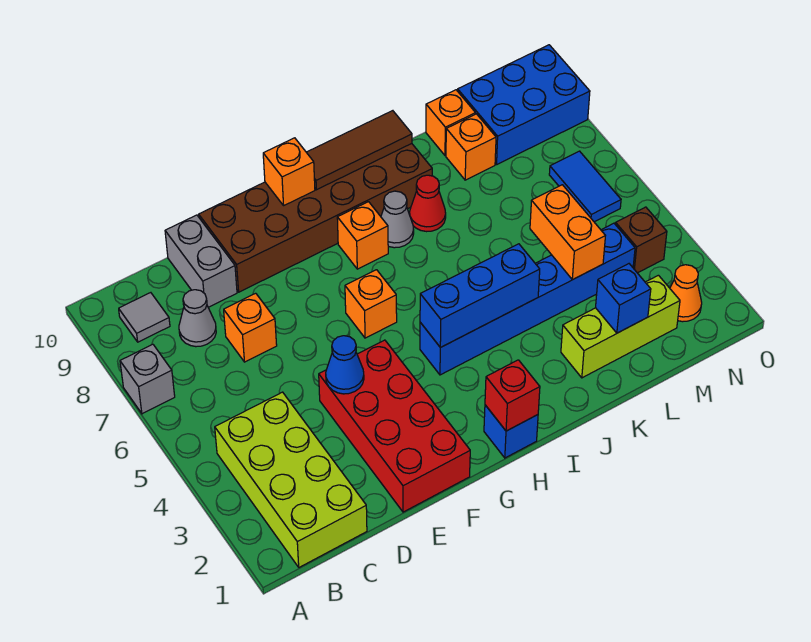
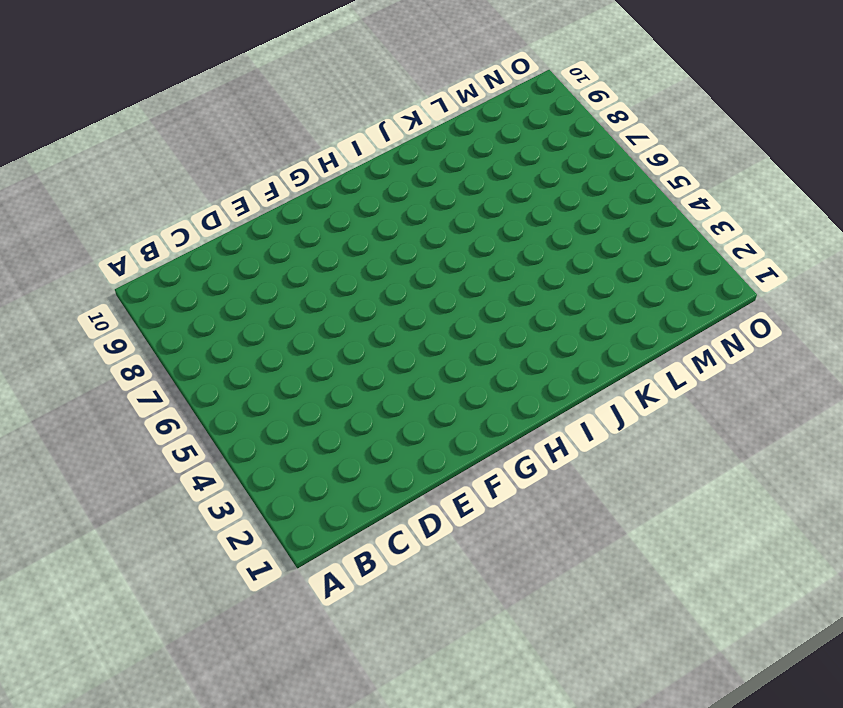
none -> grey 1x1 brick [120,344,175,414]
none -> lime 2x4 brick [215,392,367,567]
none -> grey 1x1 tile [119,293,170,342]

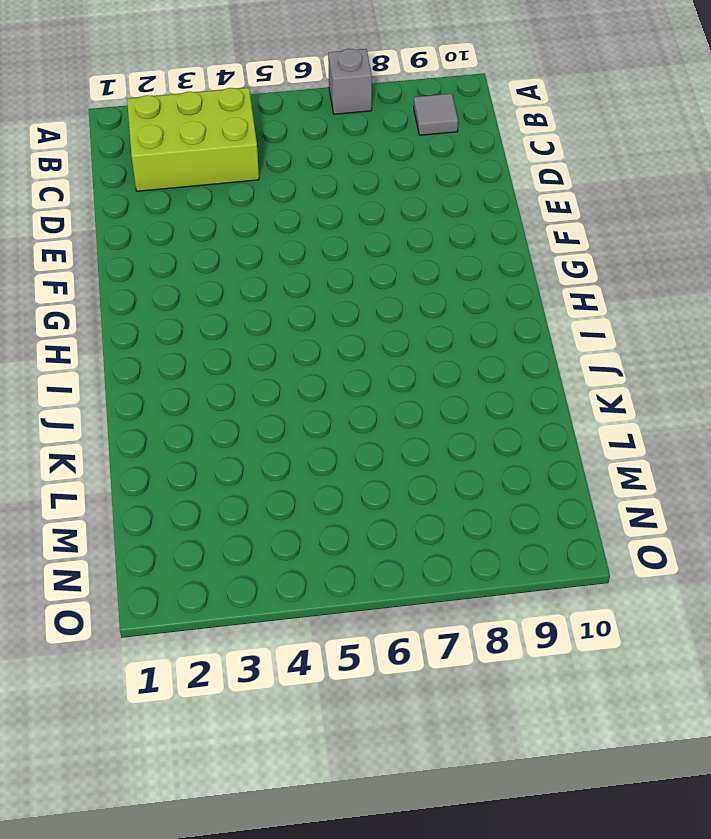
lime 2x3 brick [127,88,259,191] -> lime 2x4 brick [215,392,367,567]
none -> grey 1x1 cone [179,290,216,347]
none -> orange 1x1 brick [224,293,277,362]
none -> grey 1x2 brick [165,215,237,307]

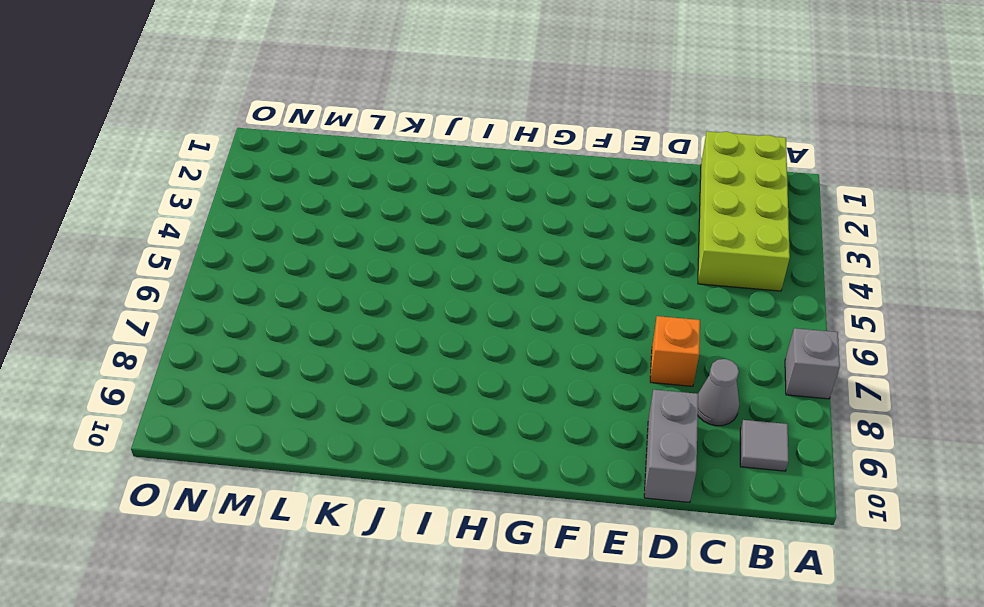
none -> red 2x4 brick [319,340,470,512]
none -> brown 2x6 brick [199,144,432,292]
none -> orange 1x1 brick [345,270,397,338]

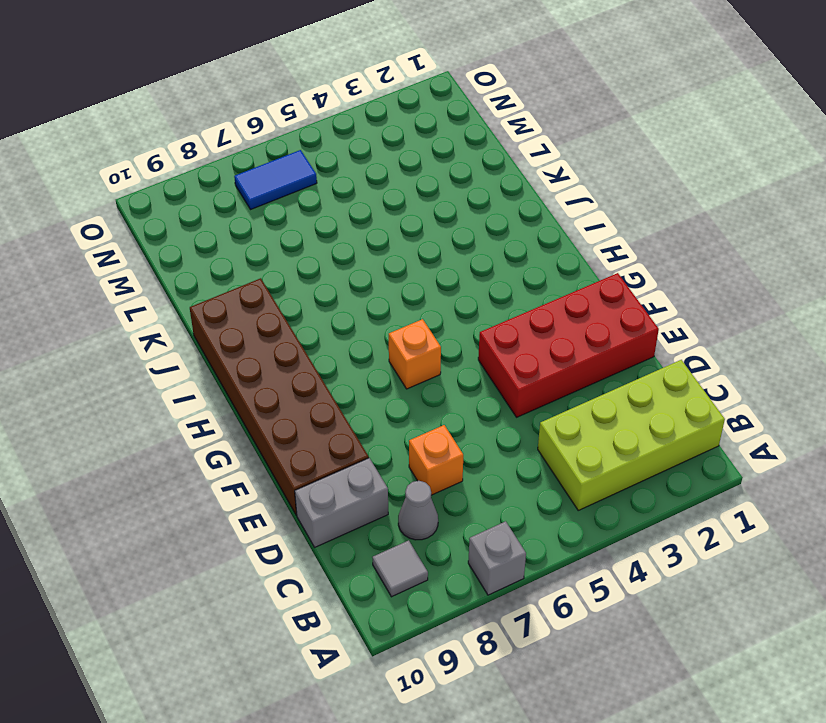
none -> blue 1x1 brick [484,405,538,458]
none -> blue 1x6 brick [420,223,635,375]
none -> orange 1x1 brick [337,202,388,269]

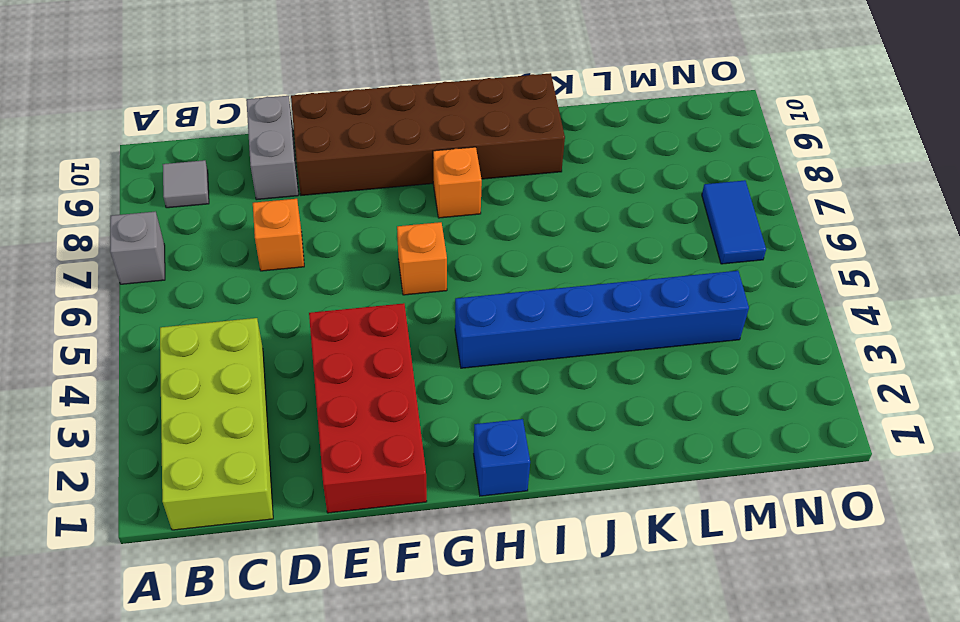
none -> grey 1x1 cone [179,290,216,347]
none -> grey 1x1 cone [381,191,414,248]
none -> red 1x1 cone [410,175,446,232]

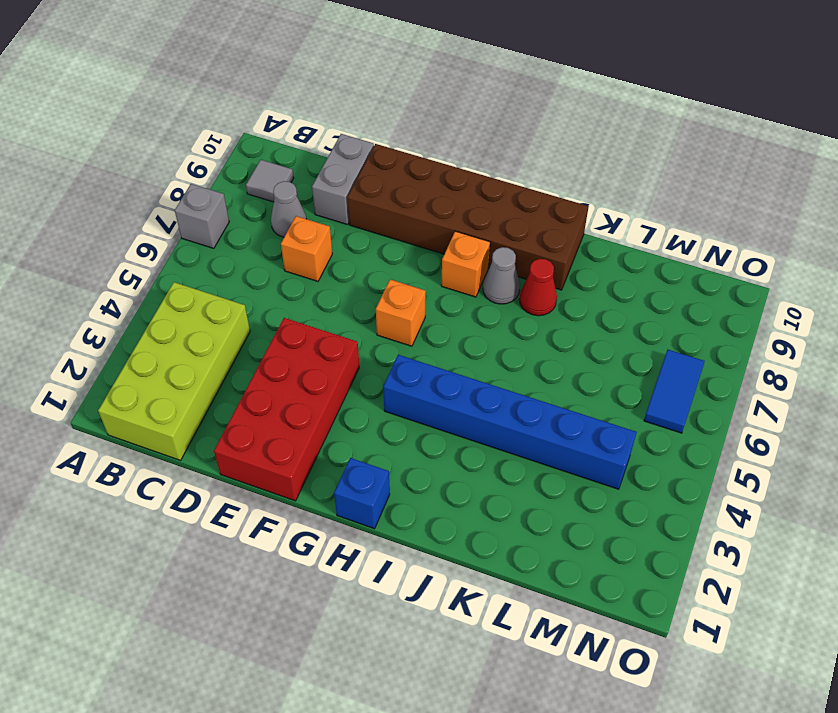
none -> lime 1x3 brick [561,275,680,378]
none -> orange 1x1 brick [446,114,496,180]
none -> orange 1x1 brick [426,90,475,156]

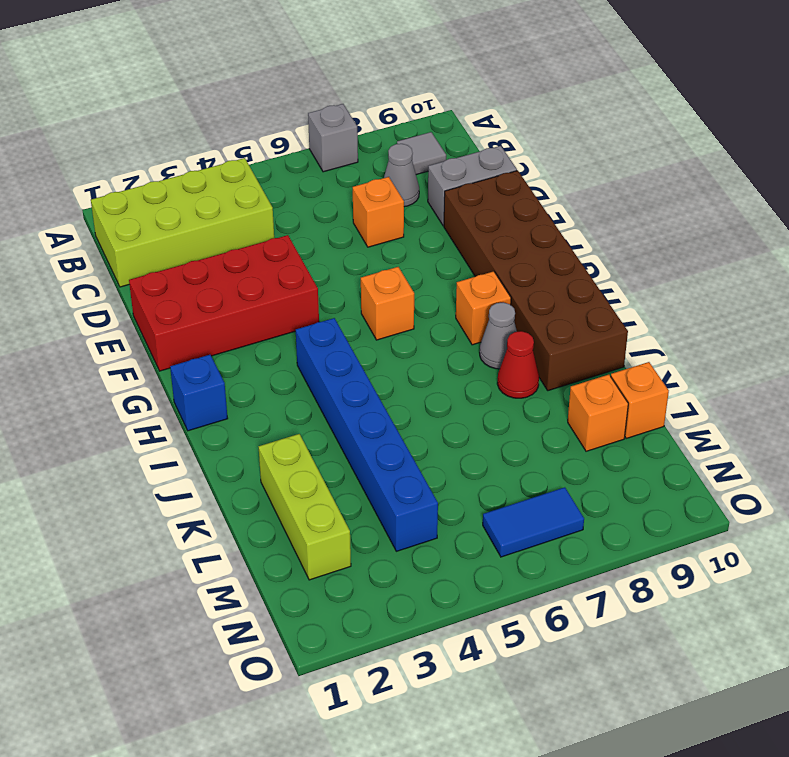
none -> blue 2x3 brick [458,45,590,164]
none -> orange 1x1 cone [670,265,702,322]
none -> brown 1x1 brick [615,207,667,273]

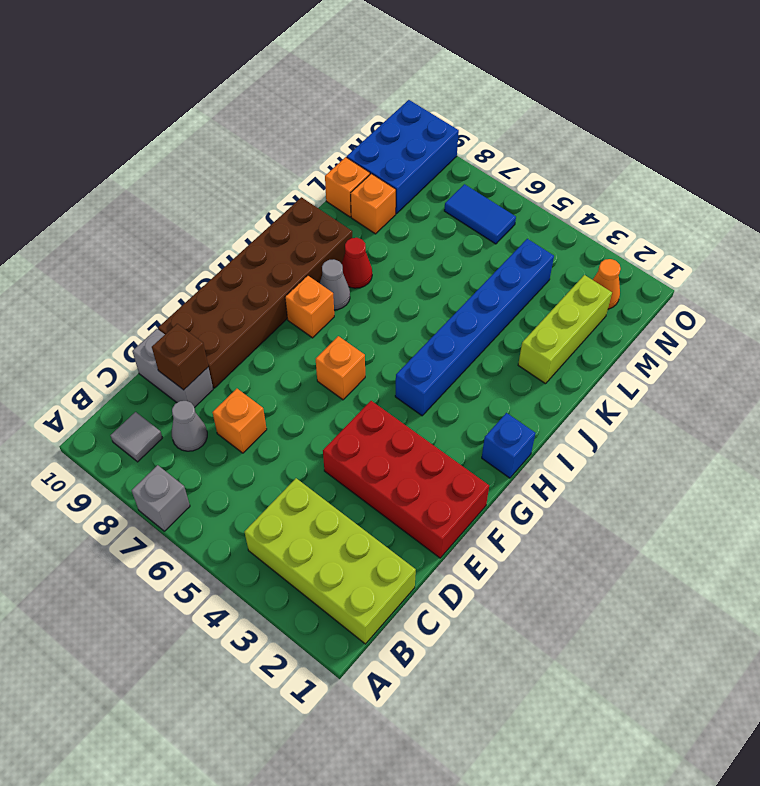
brown 1x1 brick [152,324,208,390] -> brown 1x1 brick moved to [615,207,667,273]
none -> blue 1x1 cone [326,336,364,394]
none -> orange 1x1 brick [263,138,315,205]
none -> red 1x1 brick [485,360,540,431]

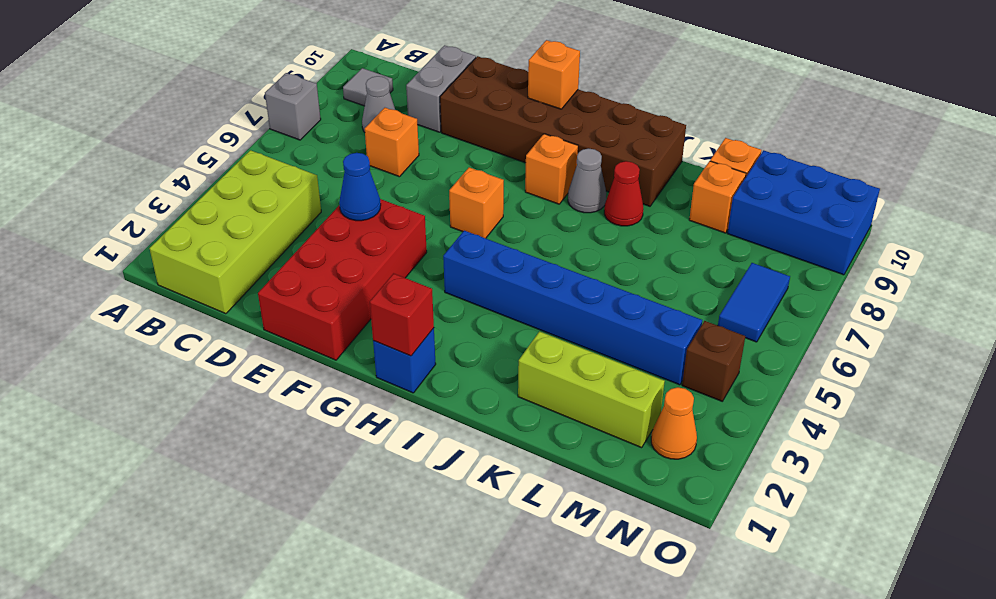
none -> blue 1x3 brick [420,244,540,348]
none -> brown 1x3 tile [306,111,412,190]
none -> blue 1x1 brick [596,264,651,333]

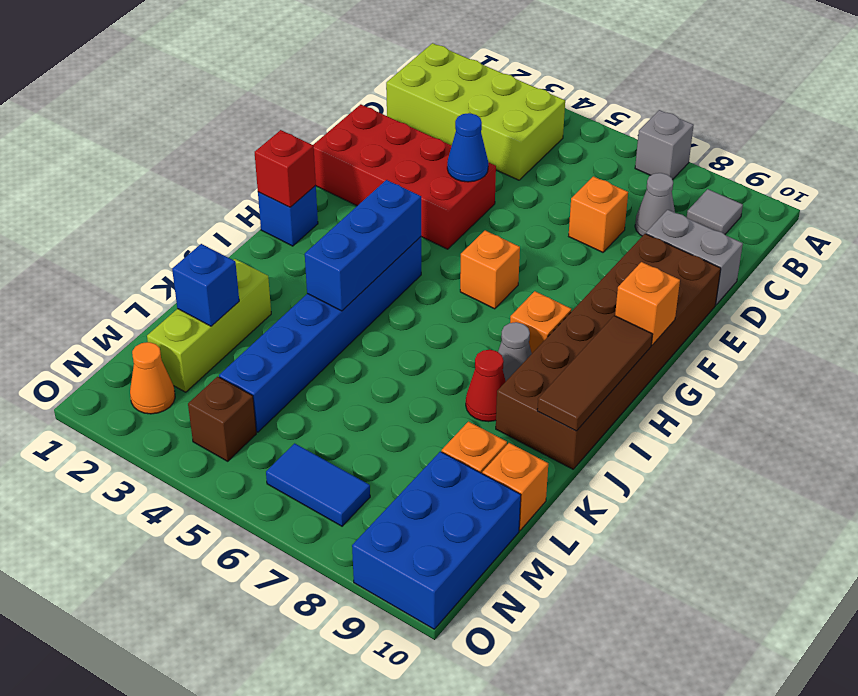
none -> orange 1x2 brick [530,185,605,280]

